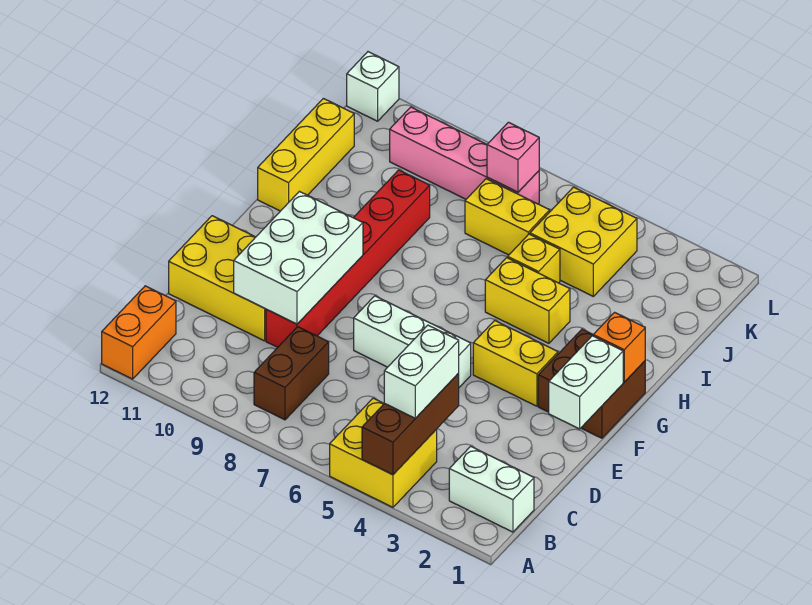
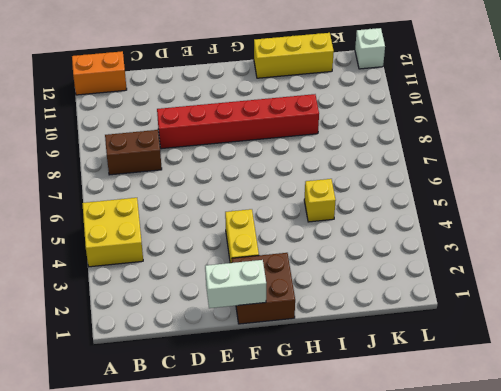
none -> white 1x2 brick [449,446,534,532]
none -> yellow 2x3 brick [169,216,266,341]
none -> white 1x3 brick [354,296,471,387]

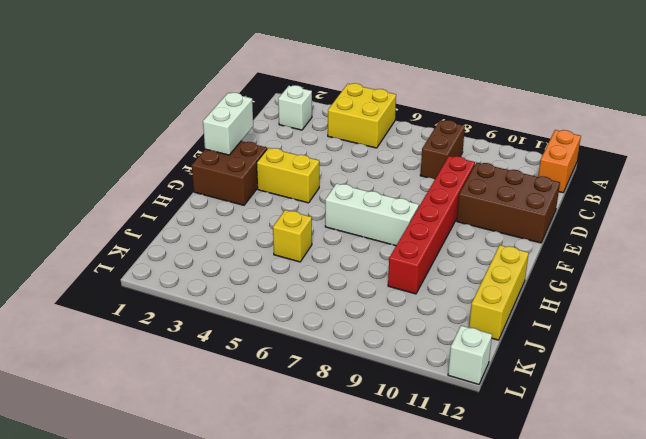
white 1x1 brick [278,85,312,130] -> white 1x2 brick [449,446,534,532]
brown 2x3 brick [457,162,560,243] -> yellow 2x3 brick [169,216,266,341]
white 1x3 brick [325,183,419,246] -> white 1x3 brick moved to [354,296,471,387]
none -> yellow 1x2 brick [485,258,570,343]
none -> yellow 2x2 brick [530,187,637,296]
none -> yellow 1x2 brick [465,179,550,255]

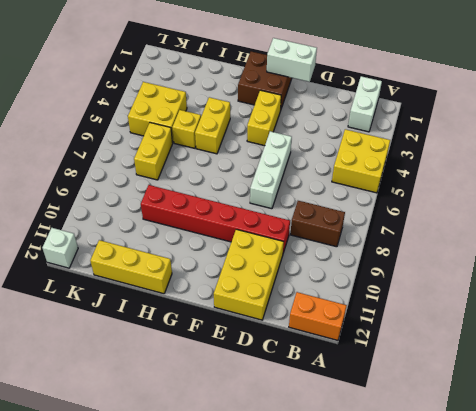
none -> pink 1x4 brick [390,107,539,204]
none -> brown 1x3 brick [362,373,459,475]
none -> white 2x3 brick [234,191,363,324]

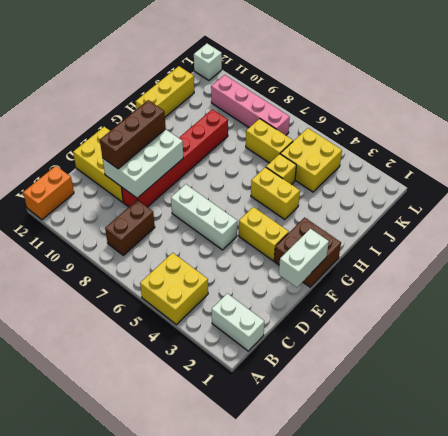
brown 1x3 brick [100,100,166,169] -> brown 1x3 brick moved to [362,373,459,475]
none -> orange 1x1 brick [593,312,645,382]
none -> pink 1x1 brick [487,122,539,192]
none -> white 1x2 brick [384,325,459,418]

